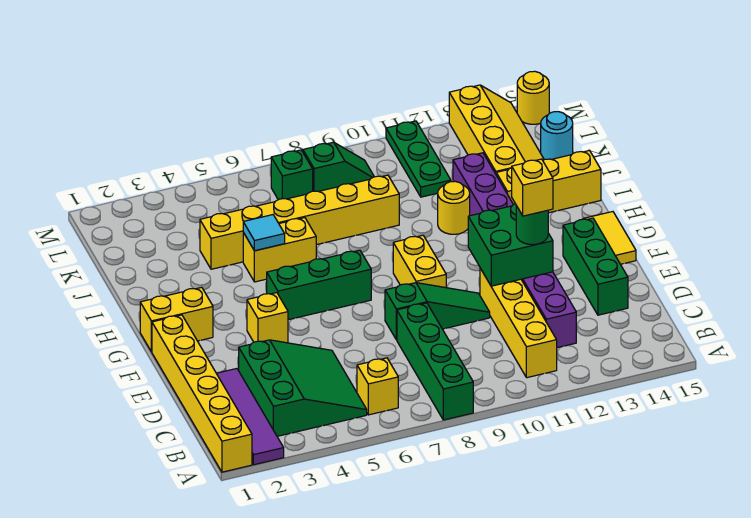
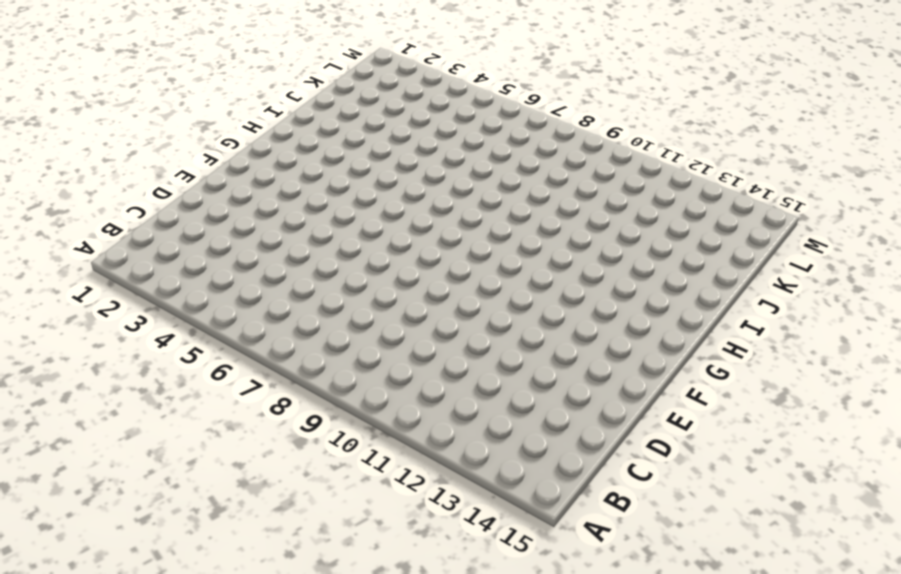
none -> yellow 1x6 brick [152,315,252,472]
none -> purple 1x4 tile [216,369,284,465]
none -> green 1x4 brick [397,303,473,420]

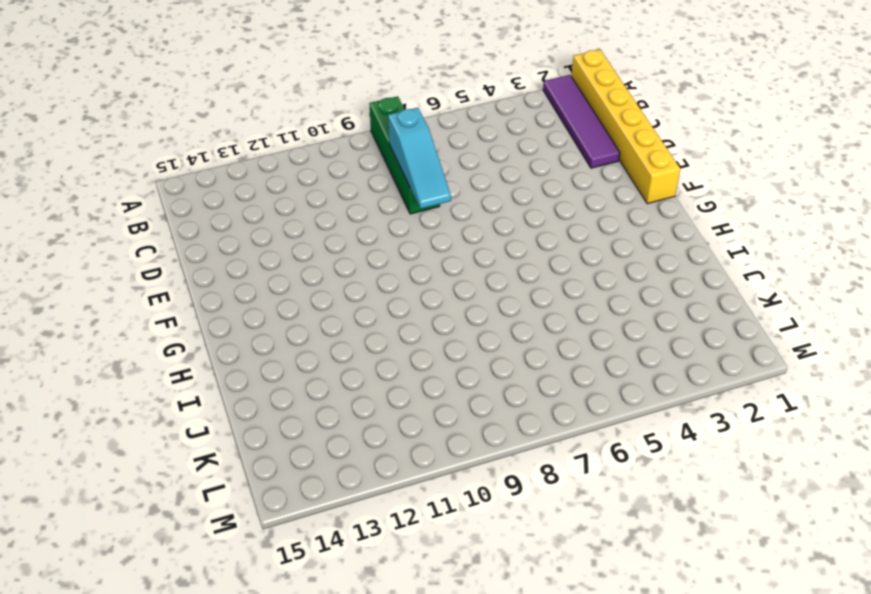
cyan 1x3 slope [388,108,451,209] -> none
none -> green 3x3 slope [239,340,367,436]
none -> yellow 1x1 brick [357,358,398,415]
none -> yellow 1x4 brick [480,268,557,378]

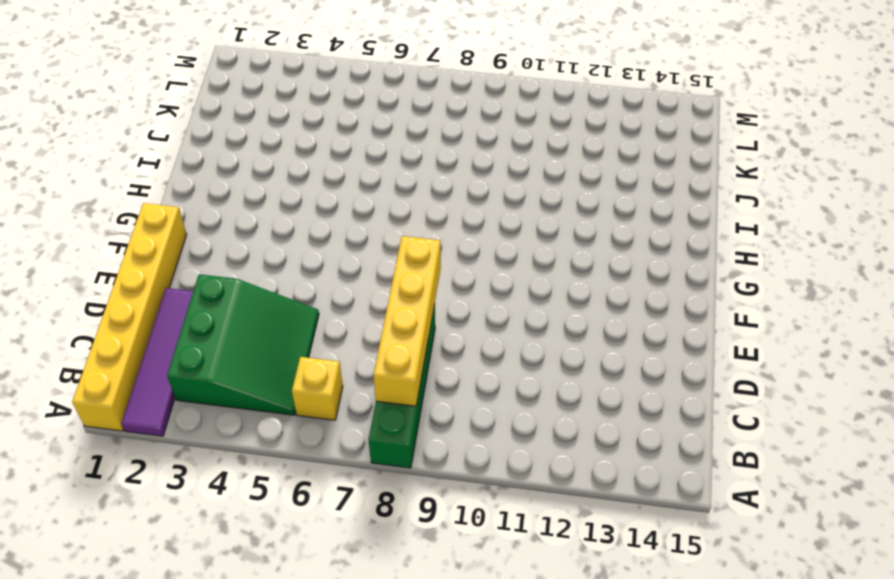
yellow 1x4 brick [373,236,441,406] -> yellow 1x4 brick moved to [480,268,557,378]
none -> purple 1x8 brick [453,153,576,348]
none -> green 1x3 brick [563,218,628,315]
none -> green 1x3 slope [385,283,490,340]

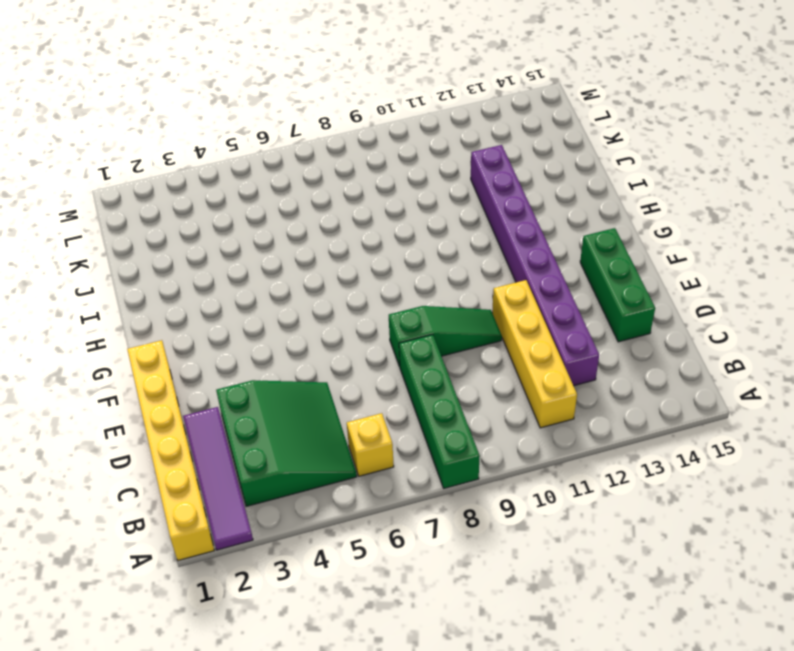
none -> yellow 1x1 brick [247,293,288,343]
none -> yellow 1x2 brick [393,235,446,288]
none -> yellow 1x2 tile [583,212,636,264]

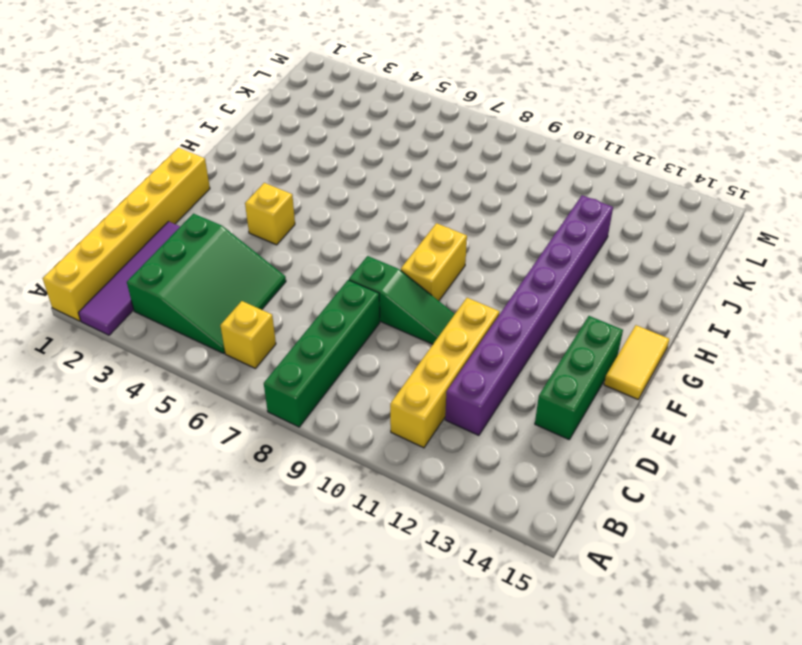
none -> yellow 1x2 brick [140,287,213,352]
none -> green 1x3 brick [267,250,371,320]
none -> yellow 1x2 brick [243,218,316,282]

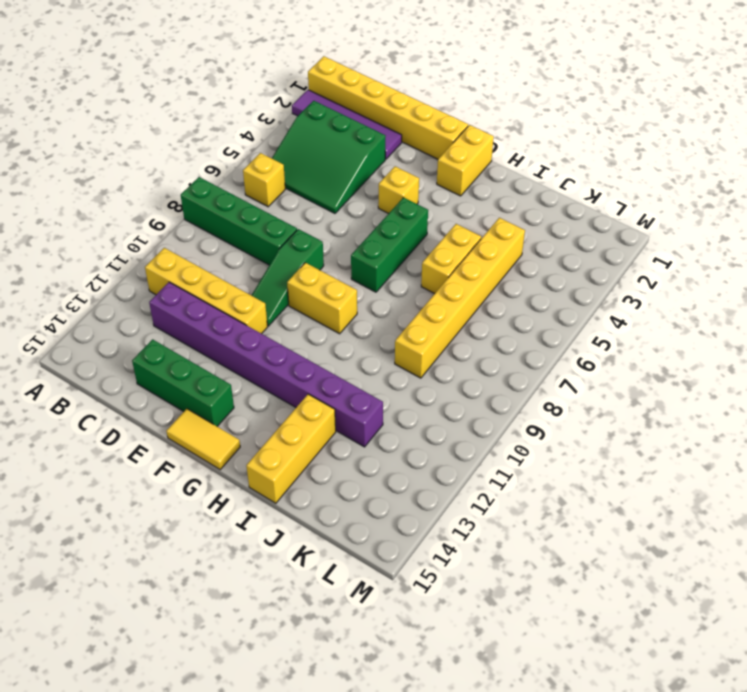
none -> yellow 1x1 round brick [438,181,470,234]
none -> yellow 2x4 slope [449,85,544,174]
none -> green 1x3 plate [386,121,451,197]

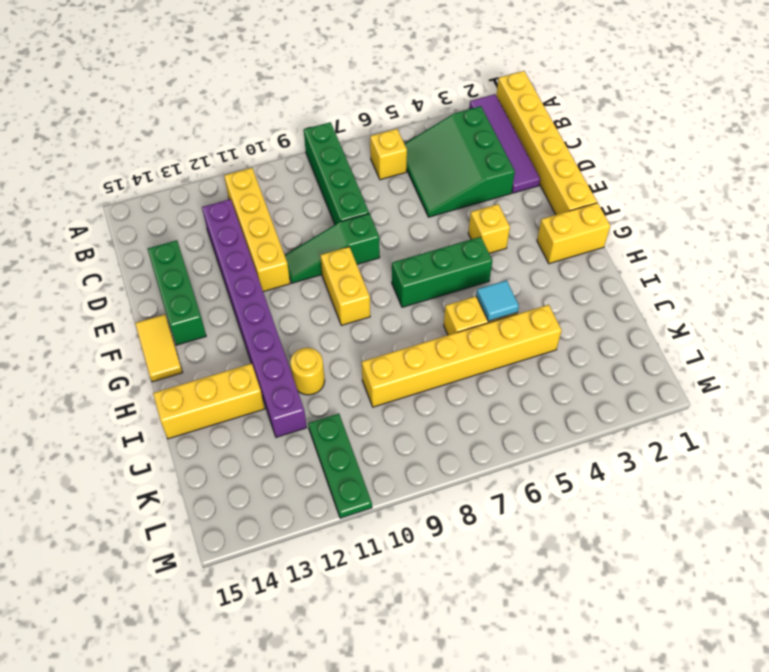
none -> yellow 2x4 slope [449,85,544,174]
none -> cyan 1x1 round brick [540,112,573,160]
none -> green 1x1 brick [271,150,313,200]

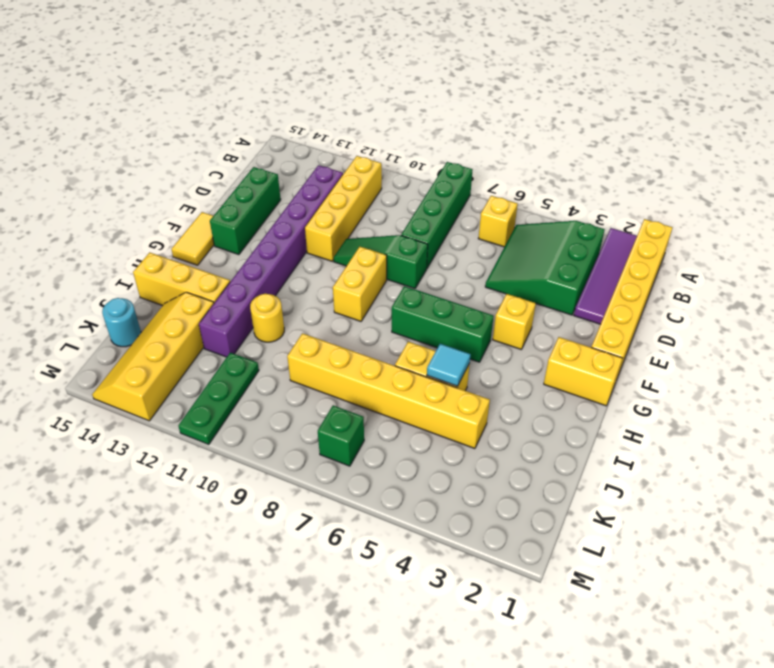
none -> green 1x2 slope [303,142,374,191]
none -> yellow 1x1 round brick [517,71,549,124]
none -> green 2x2 brick [468,204,553,286]

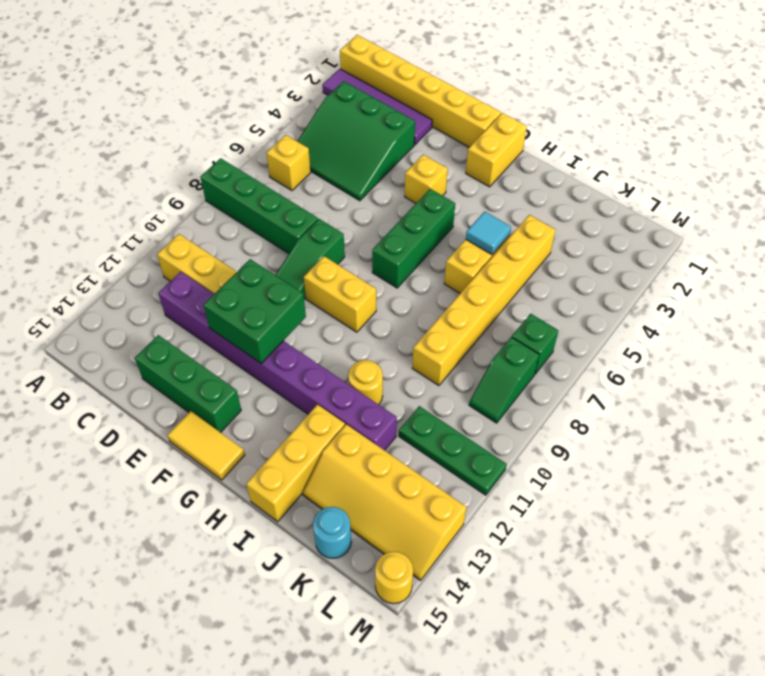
none -> green 1x1 round brick [516,206,548,245]
none -> yellow 1x1 brick [512,159,553,216]

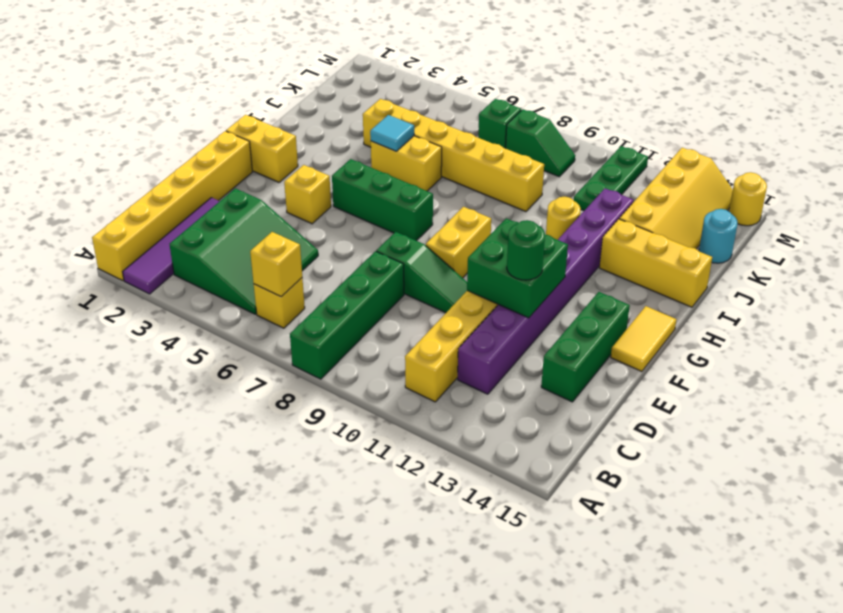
yellow 1x1 brick [250,232,302,297] -> yellow 1x1 brick moved to [512,159,553,216]

